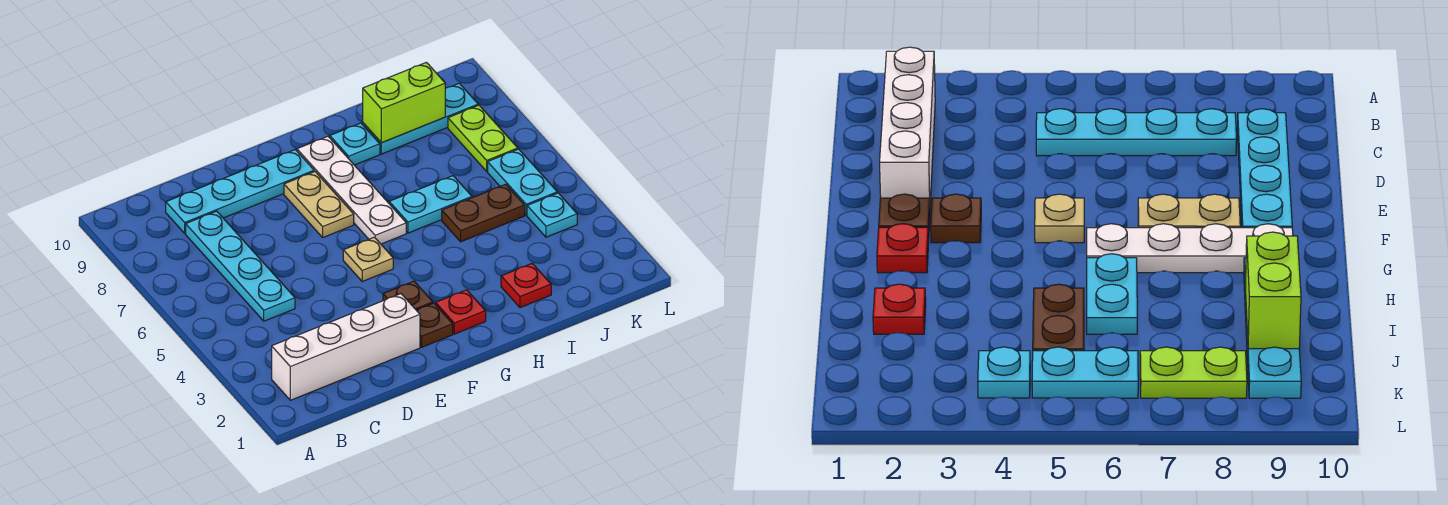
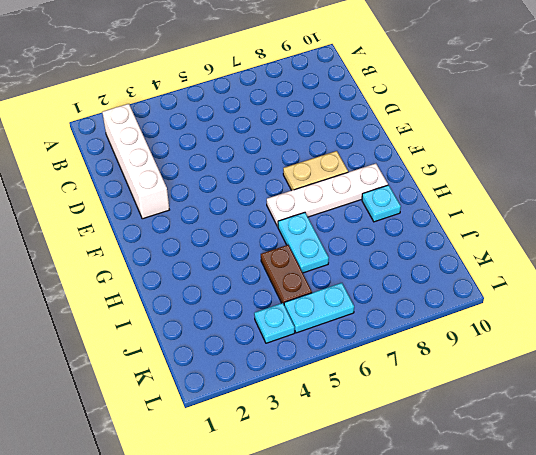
none -> cyan 1x4 plate [186,211,295,321]
none -> cyan 1x4 plate [166,150,314,233]
none -> brown 1x1 plate [417,303,453,347]

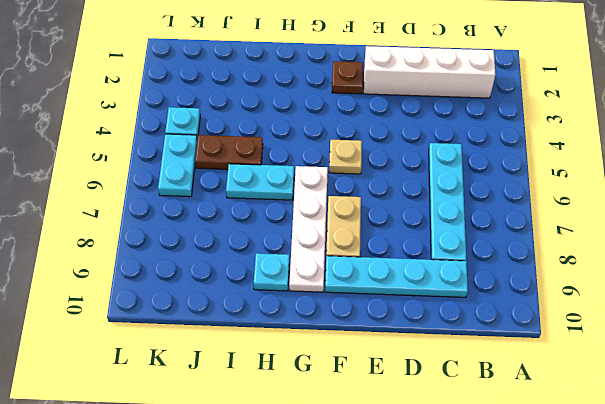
none -> brown 1x1 plate [383,281,433,310]
none -> red 1x1 plate [436,290,486,334]
none -> red 1x1 plate [501,263,551,308]

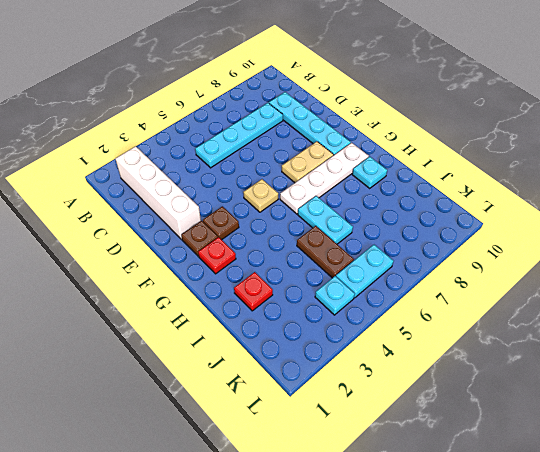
none -> cyan 1x3 plate [363,83,478,154]
none -> lime 1x2 plate [448,105,518,171]
none -> lime 1x2 brick [363,62,445,143]

